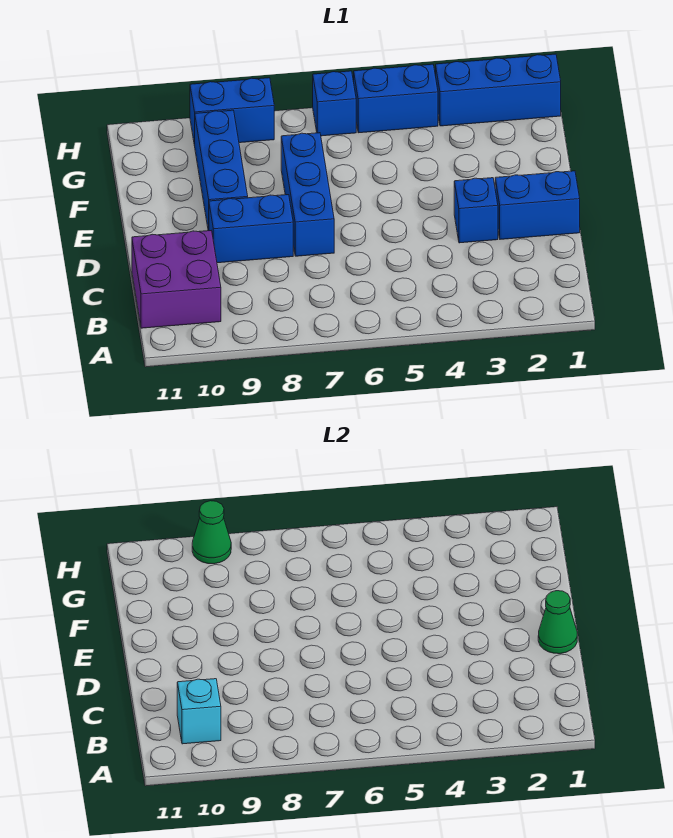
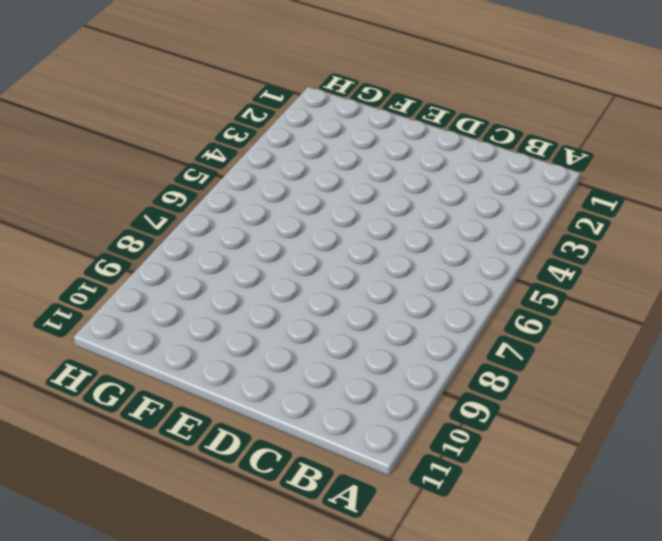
none -> purple 2x2 brick [132,231,221,328]
none -> blue 1x2 brick [495,171,580,239]
none -> blue 1x1 brick [454,178,498,243]

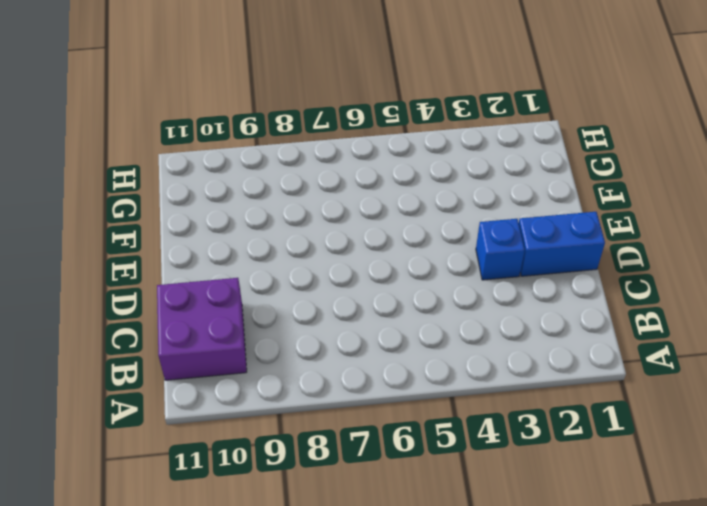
none -> blue 1x3 brick [281,133,334,256]
none -> blue 1x2 brick [209,195,293,263]
none -> blue 1x3 brick [195,110,248,231]

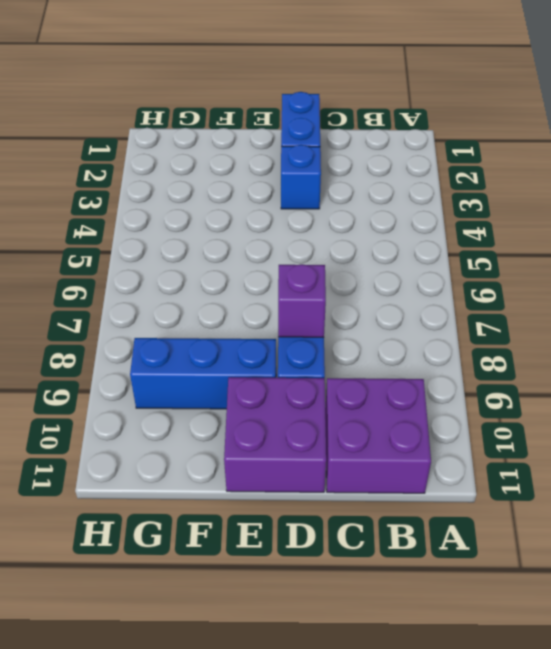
purple 1x1 brick [278,264,326,337] -> none
purple 2x2 brick [224,377,326,492] -> none
none -> blue 1x3 brick [281,133,334,256]
none -> blue 1x3 brick [436,54,561,126]
none -> blue 1x2 brick [354,64,438,133]

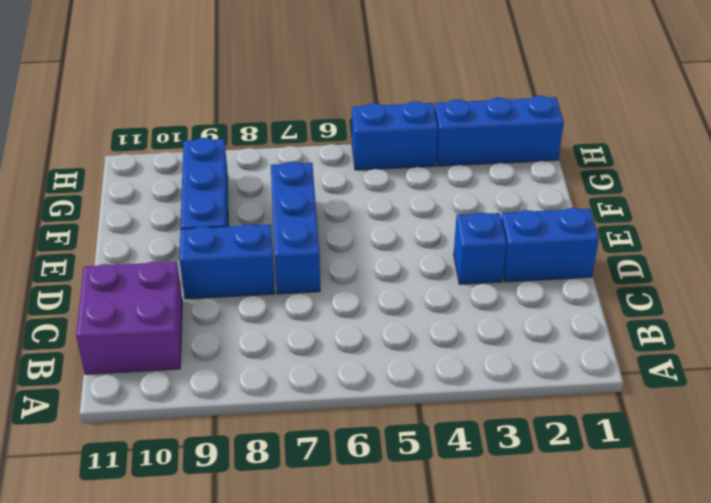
none -> blue 1x1 brick [313,71,356,136]
none -> blue 1x2 brick [190,78,274,146]
none -> cyan 1x1 brick [177,679,221,744]

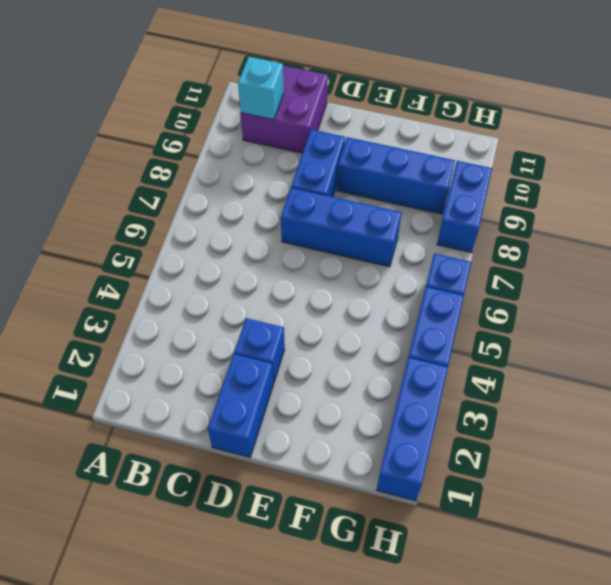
none -> green 1x1 cone [538,591,577,654]
none -> green 1x1 cone [192,501,231,564]

